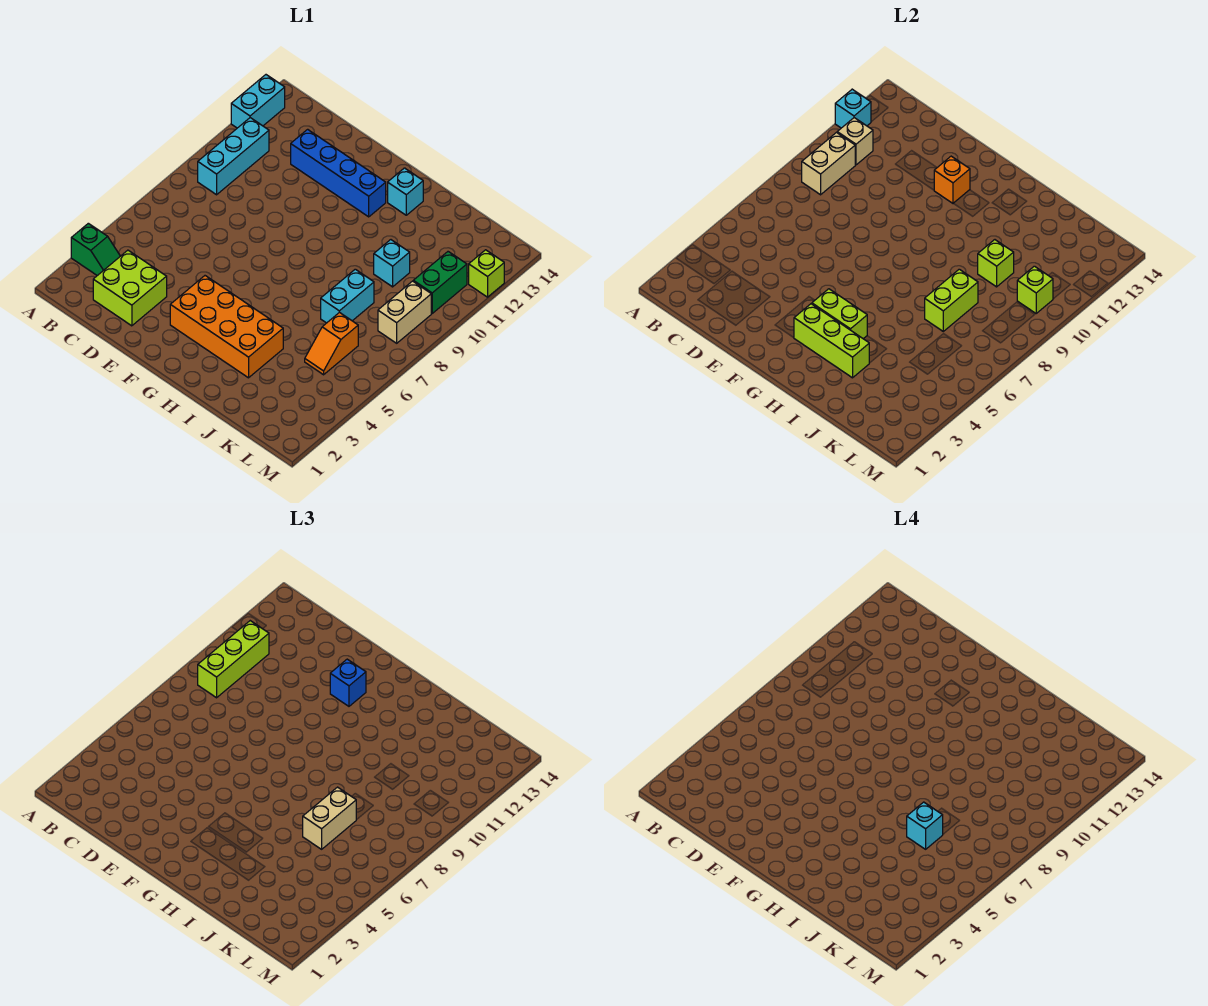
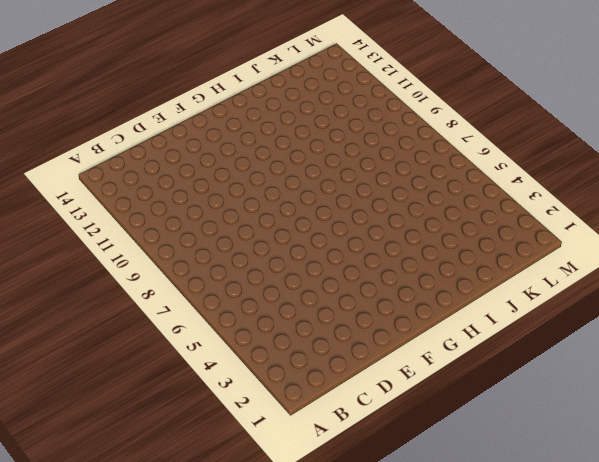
none -> green 1x2 slope [71,223,120,276]
none -> cyan 1x2 brick [231,75,285,128]
none -> cyan 1x3 brick [198,118,269,195]

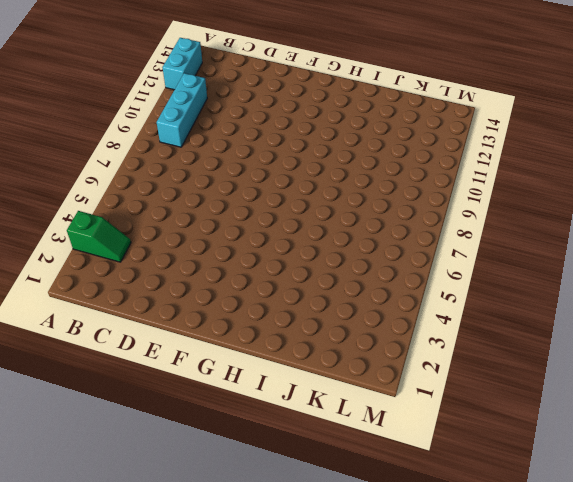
none -> lime 2x2 brick [93,250,167,326]
none -> blue 1x4 brick [291,129,386,217]
none -> orange 2x4 brick [170,276,283,378]

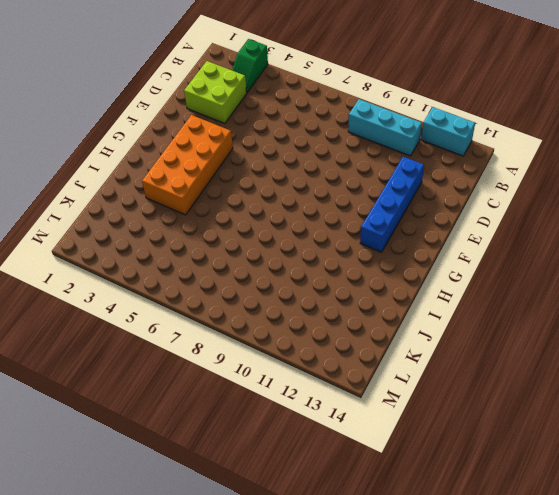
none -> cyan 1x1 brick [388,168,423,215]
none -> cyan 1x2 brick [321,269,374,323]
none -> cyan 1x1 brick [374,240,410,287]

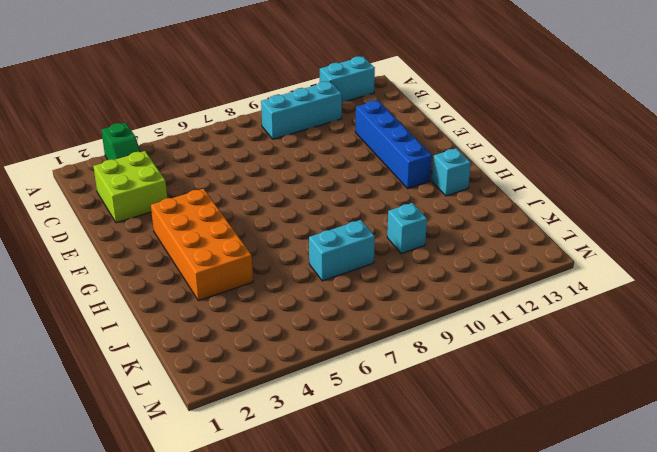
none -> orange 1x2 slope [305,312,358,375]
none -> tan 1x2 brick [378,281,431,343]
none -> green 1x2 brick [413,252,467,313]

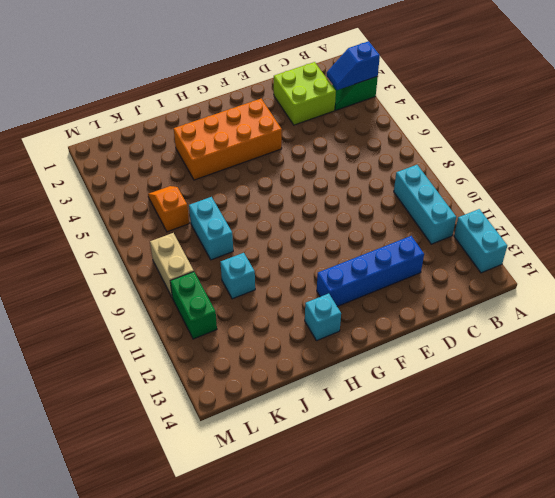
blue 1x2 slope [327,41,380,90] -> none
none -> lime 1x1 brick [469,250,504,297]
none -> cyan 1x1 brick [835,89,871,128]
none -> tan 1x2 brick [802,133,855,195]

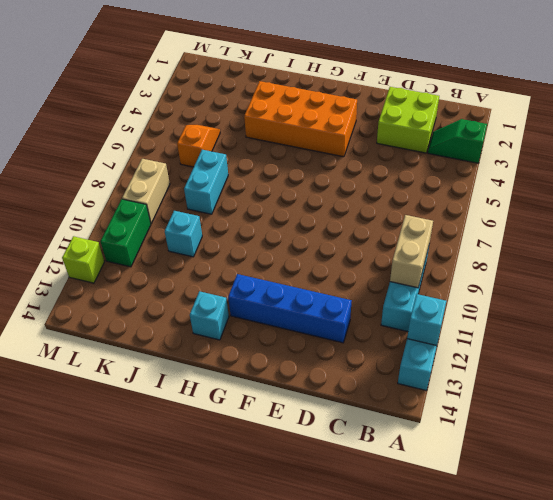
none -> tan 1x1 brick [837,118,873,165]
none -> orange 1x1 brick [934,156,970,204]
none -> lime 1x3 brick [794,304,869,378]

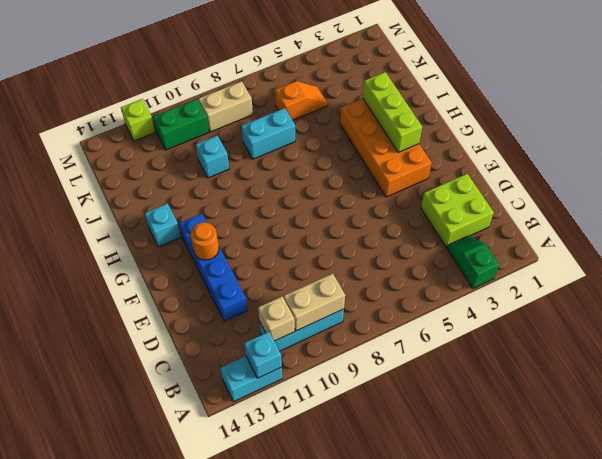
orange 1x1 round brick [191,222,219,260] -> orange 1x1 brick [934,156,970,204]
none -> lime 1x2 brick [812,289,867,339]
none -> lime 1x2 brick [925,269,978,331]
none -> lime 1x1 brick [978,240,1014,287]

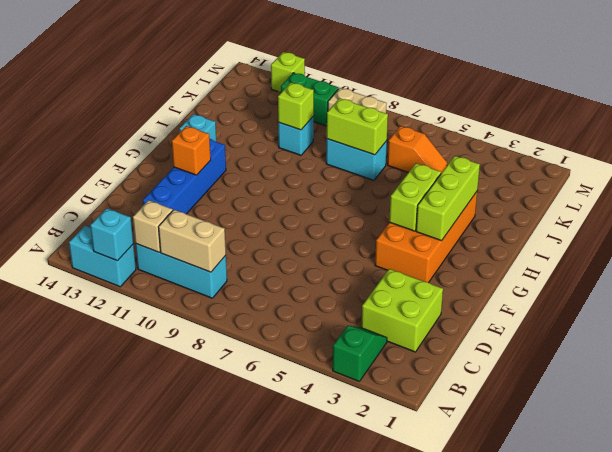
none -> lime 1x1 brick [1017,266,1053,313]
none -> lime 1x3 brick [198,621,269,698]
none -> blue 1x1 brick [330,659,366,706]

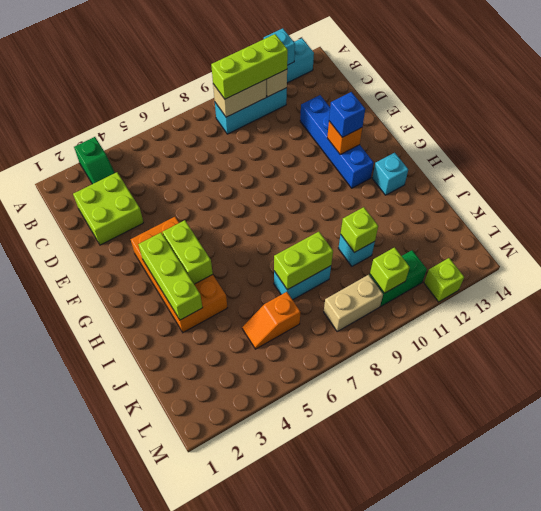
none -> tan 1x2 brick [303,787,356,849]
none -> cyan 1x1 brick [907,802,943,849]

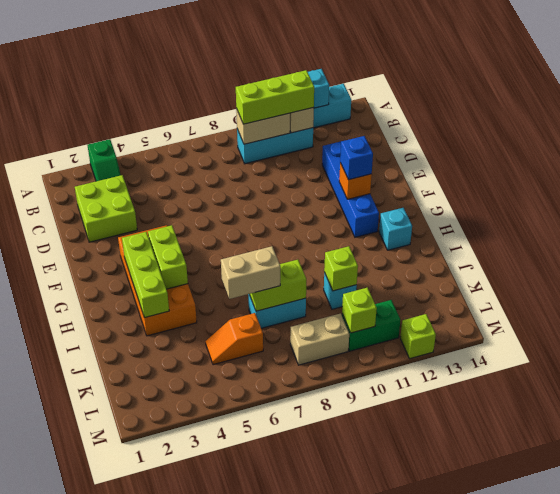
none -> cyan 1x1 brick [907,802,943,849]

